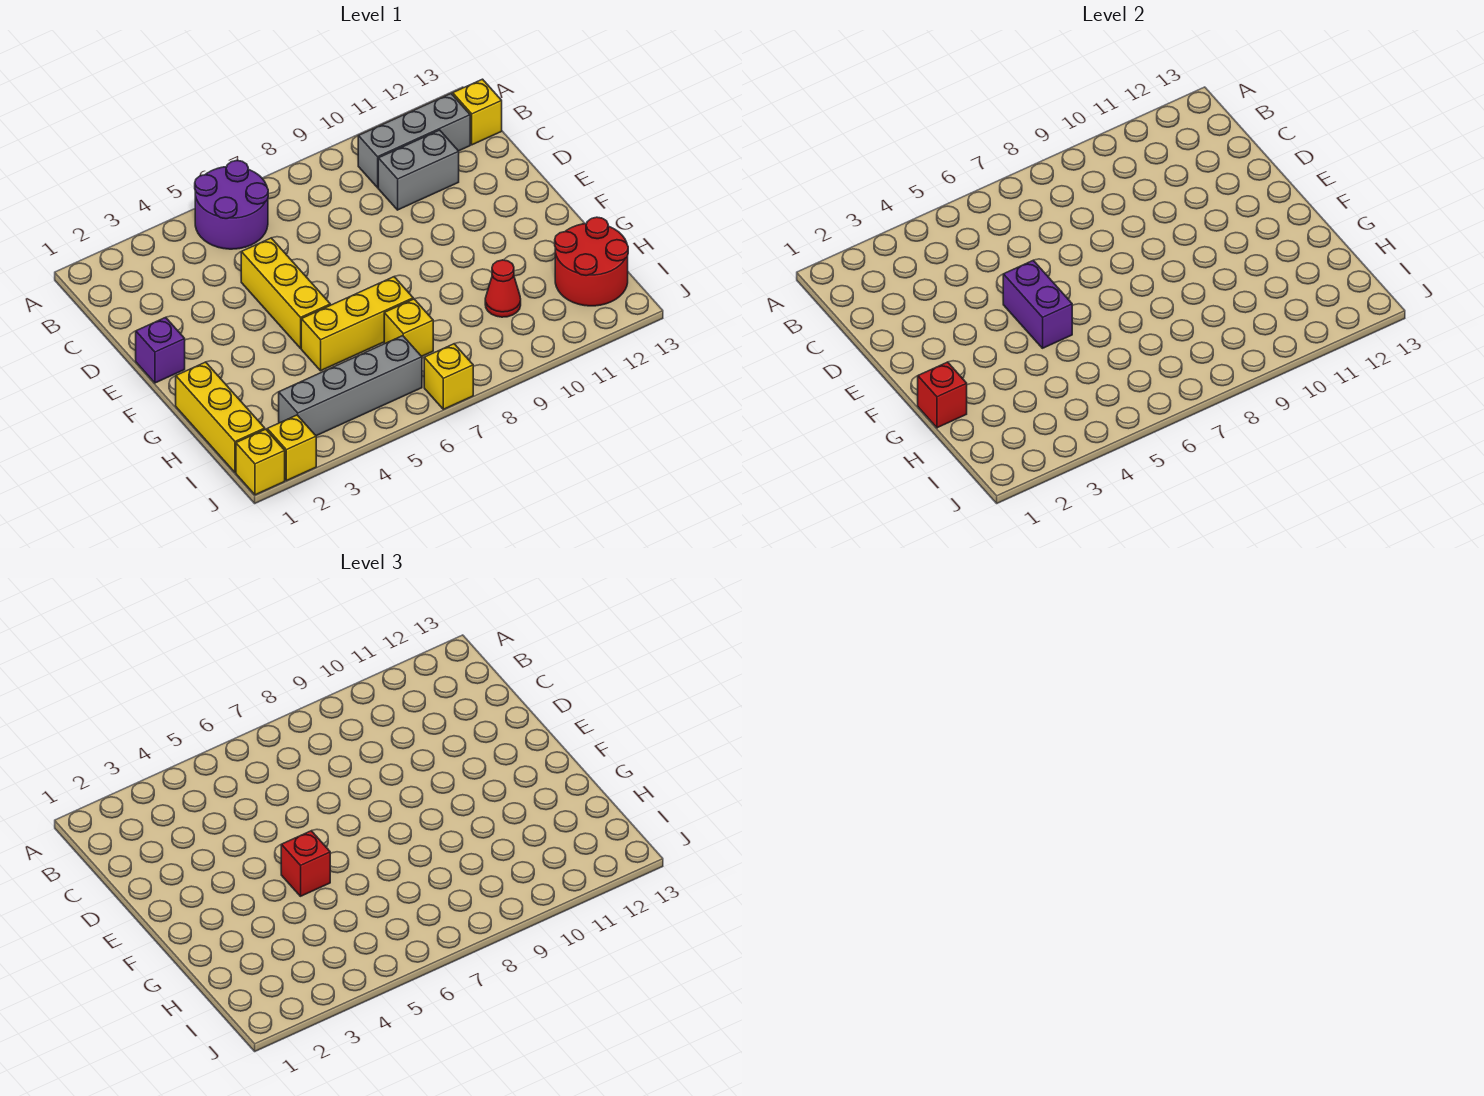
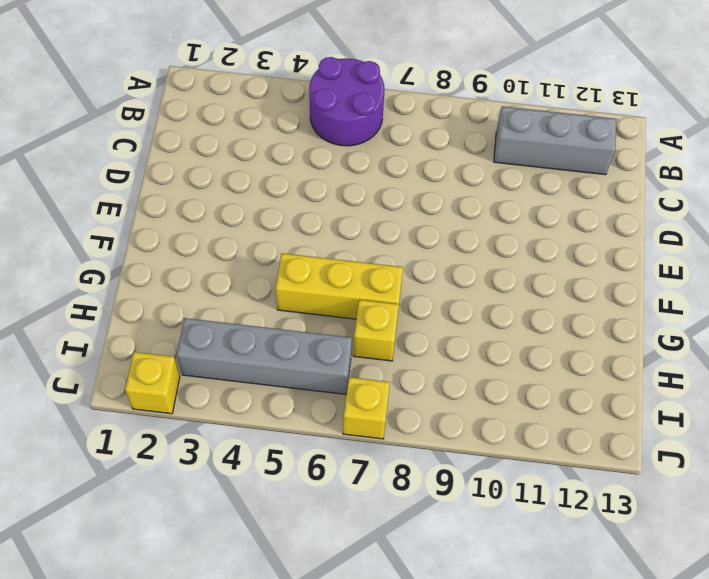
none -> yellow 1x1 brick [453,79,502,145]
none -> grey 1x2 brick [378,130,459,210]
none -> yellow 1x3 brick [241,238,330,348]

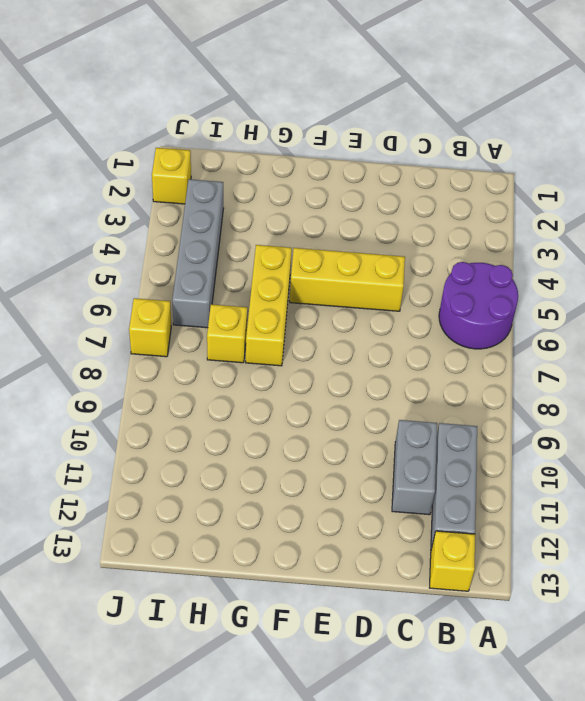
none -> purple 1x1 brick [136,317,185,383]
none -> yellow 1x3 brick [176,362,265,472]
none -> red 1x1 cone [485,260,521,317]

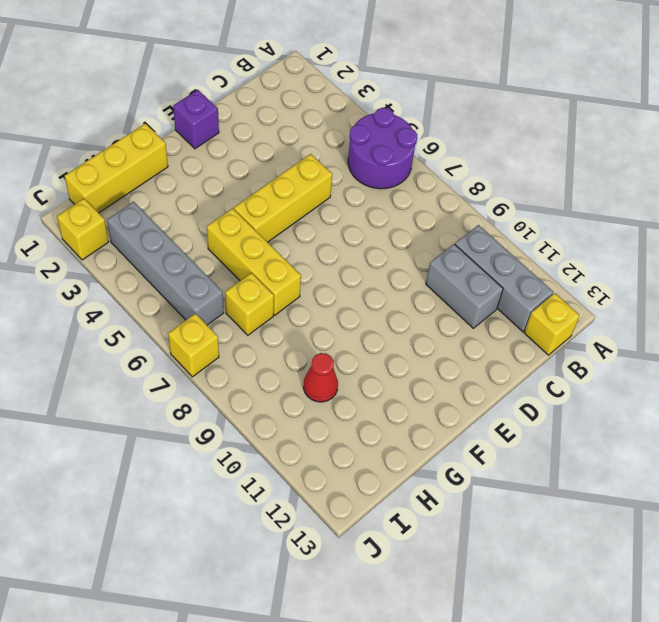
none -> red 2x2 round brick [555,217,628,306]
none -> yellow 1x1 brick [236,429,285,495]
none -> purple 1x2 brick [1003,260,1072,348]

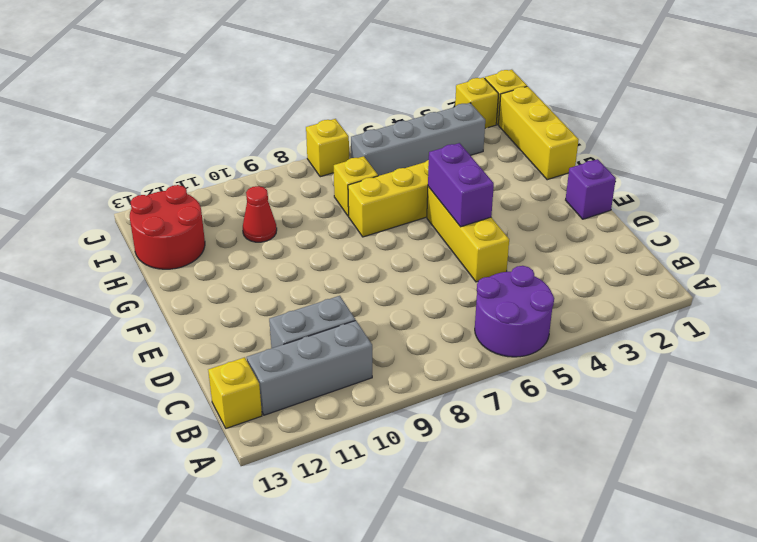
none -> red 1x1 brick [918,362,967,428]
none -> red 1x1 brick [281,831,330,896]

